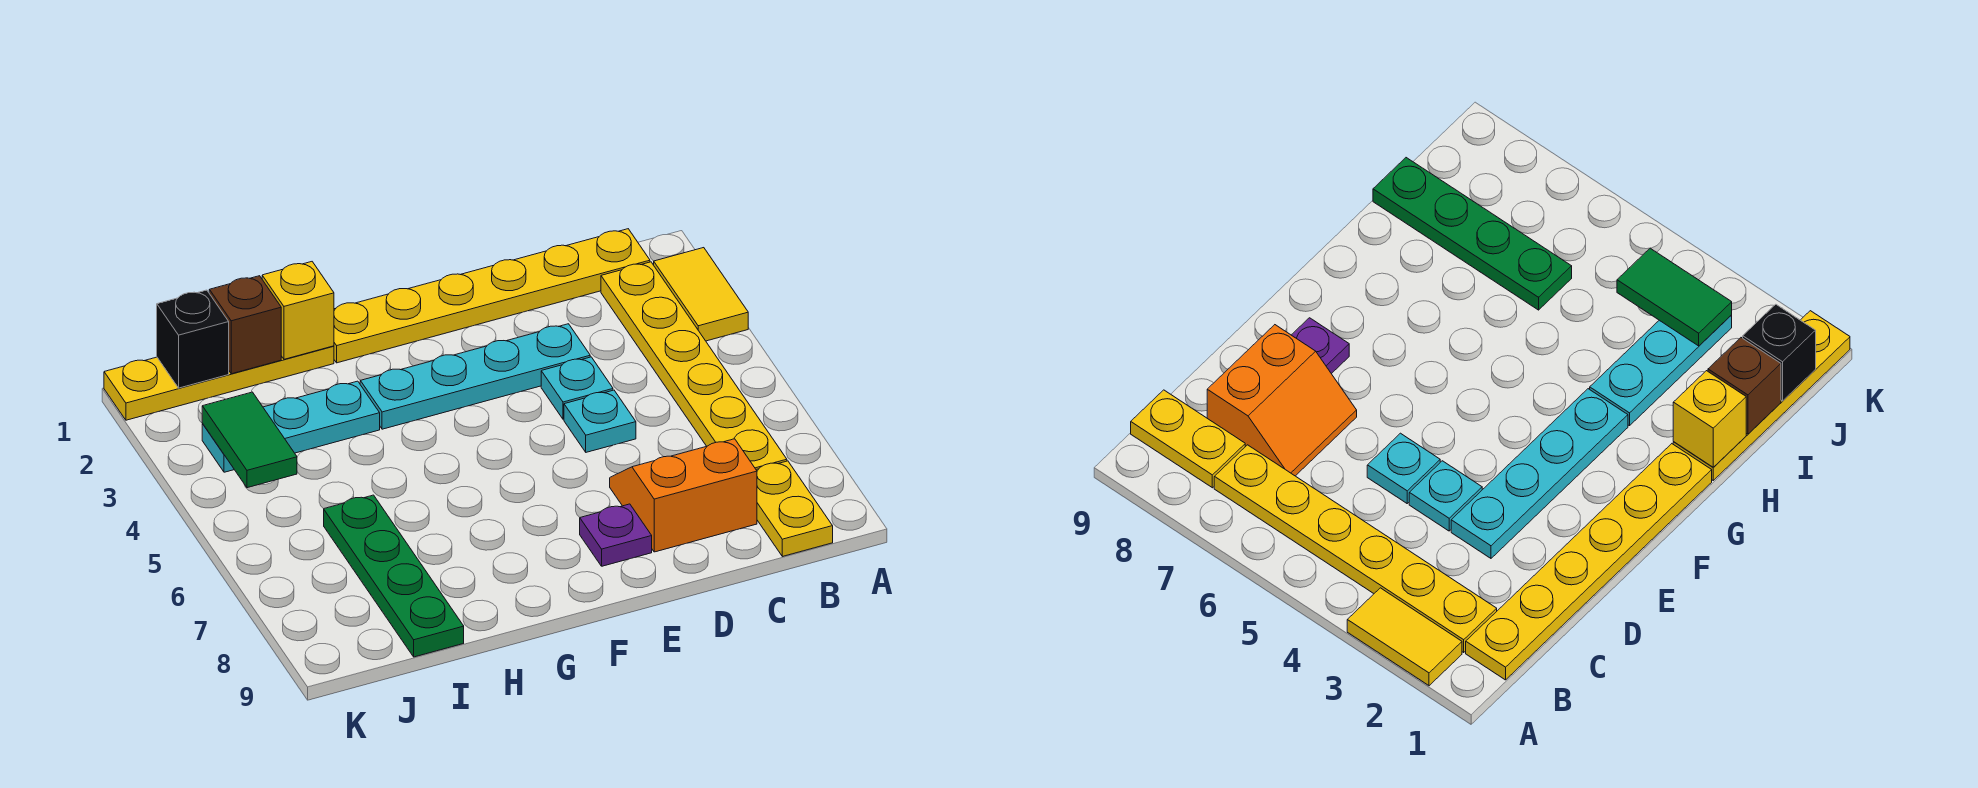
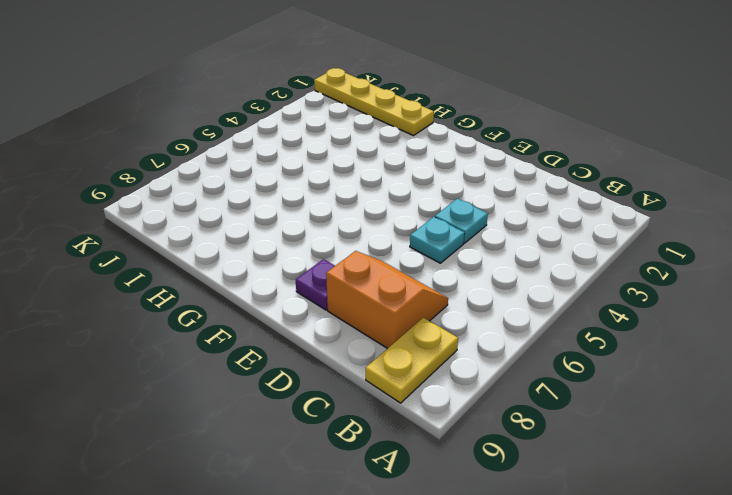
none -> yellow 1x2 tile [654,248,748,341]
none -> yellow 1x6 plate [334,229,650,363]
none -> yellow 1x6 plate [601,262,787,469]

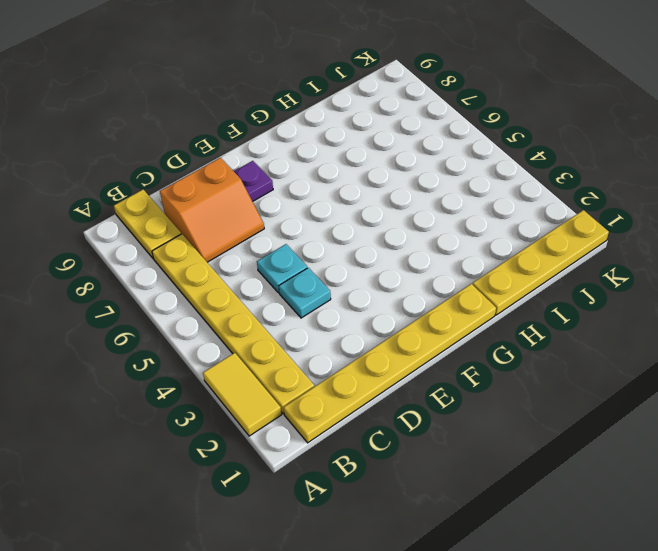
none -> cyan 1x4 plate [360,324,590,429]
none -> cyan 1x3 plate [202,381,380,472]
none -> green 1x4 plate [324,495,464,657]

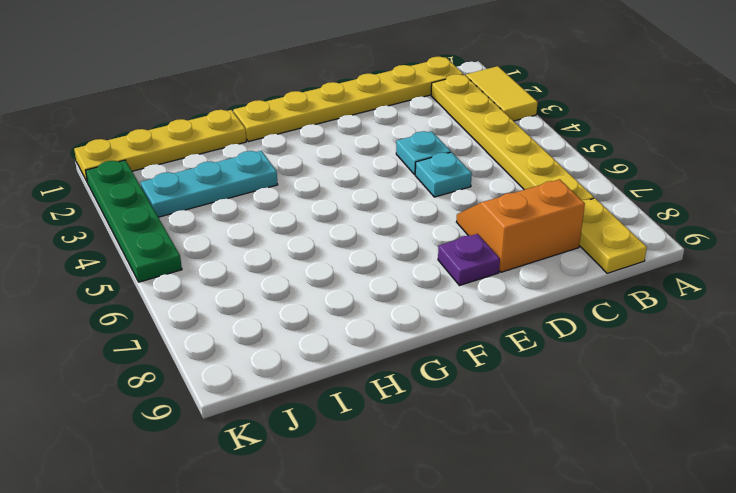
green 1x4 plate [85,160,182,282] -> green 1x4 plate moved to [324,495,464,657]
none -> cyan 1x4 plate [360,324,590,429]
none -> yellow 1x1 brick [262,262,334,359]
none -> brown 1x1 brick [209,276,281,374]

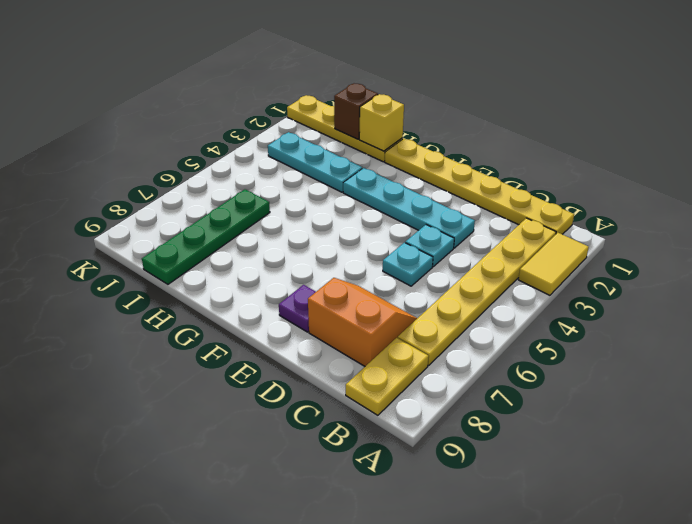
none -> black 1x1 brick [157,290,229,388]
none -> green 1x2 tile [202,392,297,488]

